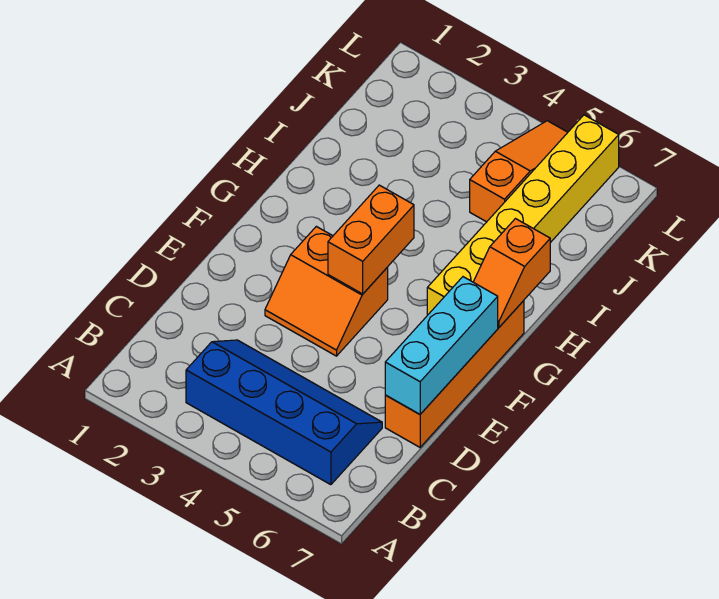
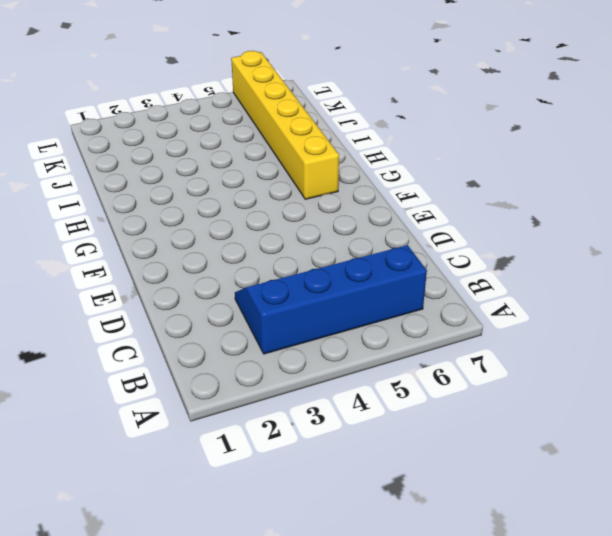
none -> orange 1x4 brick [385,301,524,447]
none -> orange 2x2 slope [265,226,388,356]

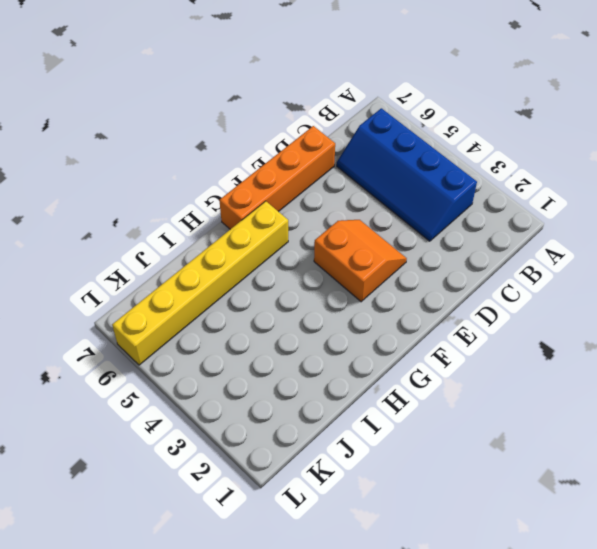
none -> orange 1x3 slope [470,121,568,222]
none -> cyan 1x3 brick [385,277,498,414]

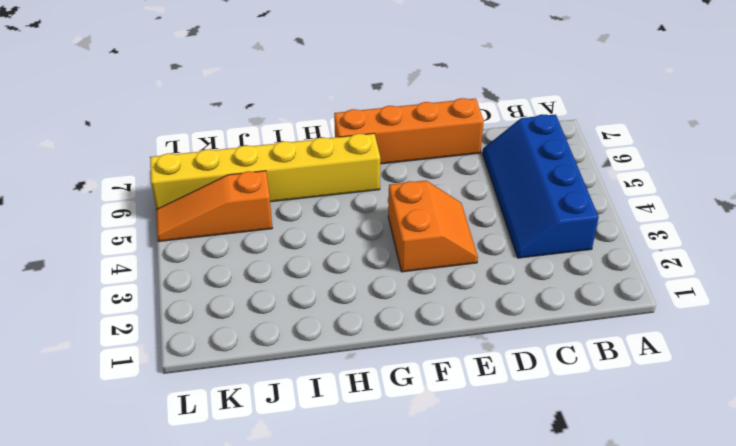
none -> cyan 1x3 brick [385,277,498,414]
none -> orange 1x2 brick [328,185,414,294]

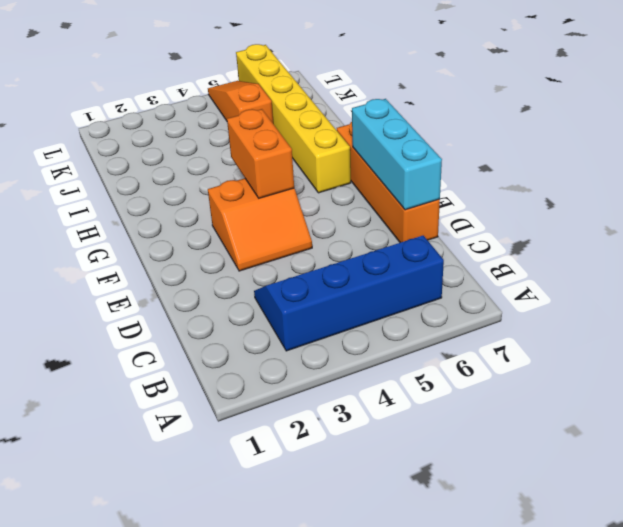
none -> orange 1x2 slope [474,219,550,327]

